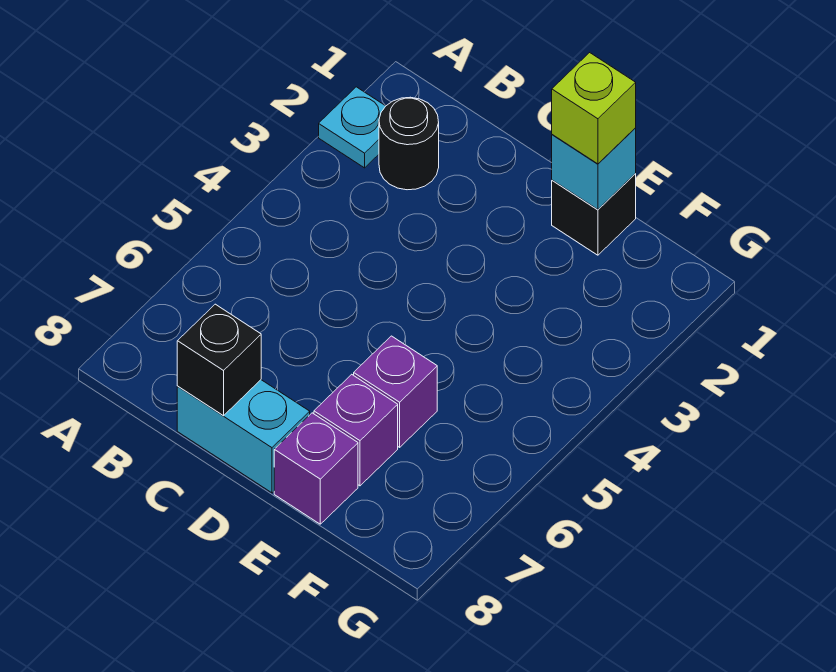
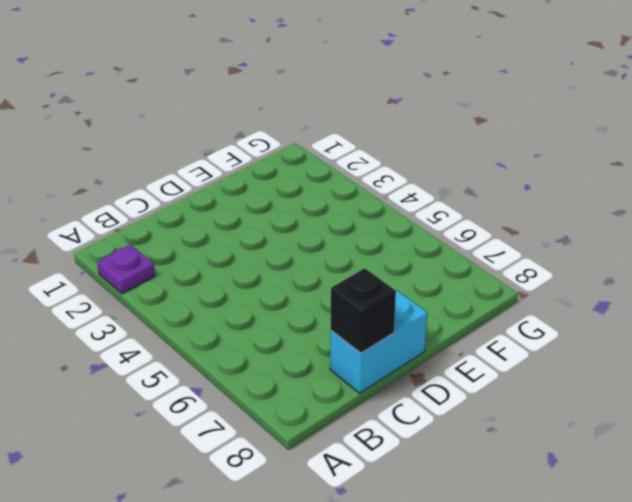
purple 1x1 plate [97,244,155,294] -> cyan 1x1 plate [319,87,385,168]
none -> black 1x1 round brick [379,97,439,190]
none -> black 1x1 brick [552,174,636,255]

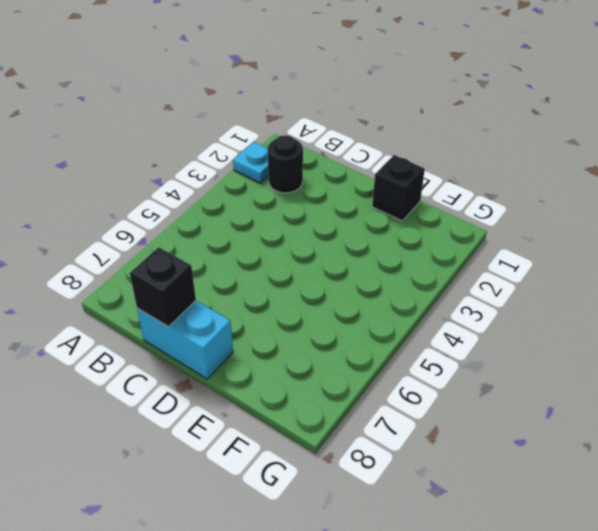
none -> purple 1x1 brick [354,336,437,447]
none -> purple 1x1 brick [314,374,398,486]

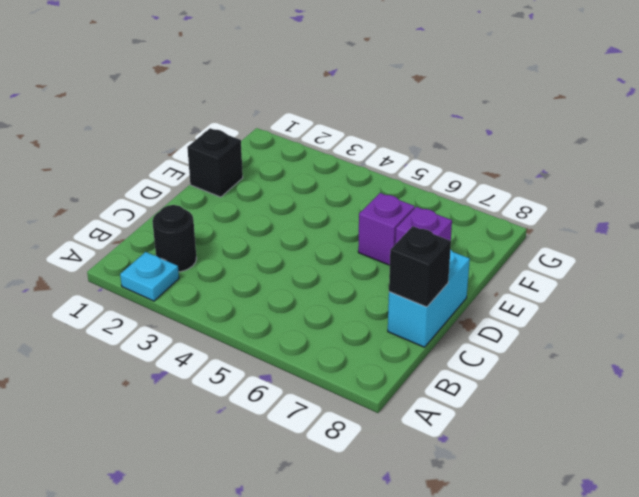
none -> purple 1x1 brick [274,413,358,524]
none -> cyan 1x1 brick [552,128,636,210]

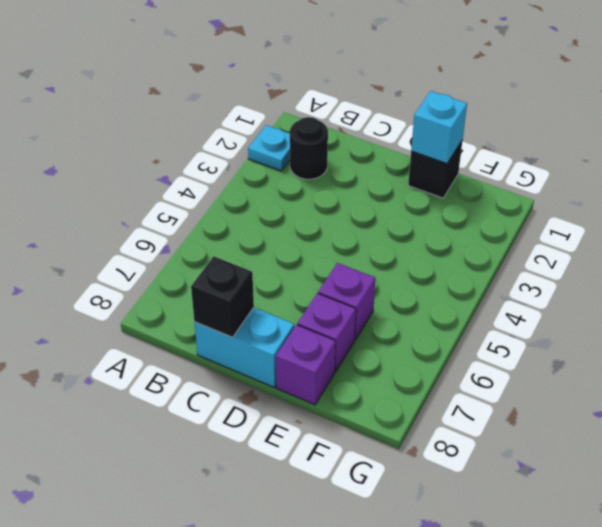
none -> lime 1x1 brick [552,53,636,164]

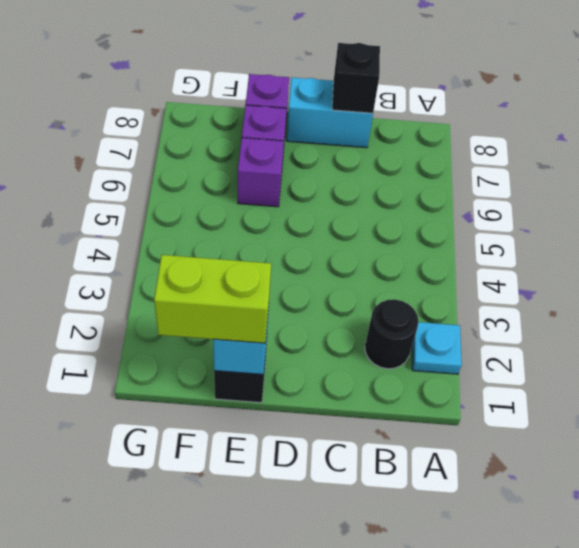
lime 1x2 brick [154,255,271,343] -> lime 1x1 brick [552,53,636,164]

